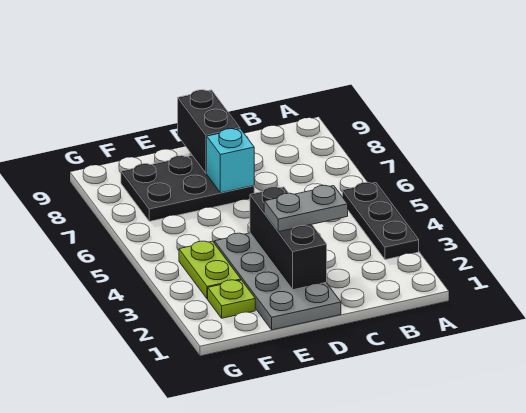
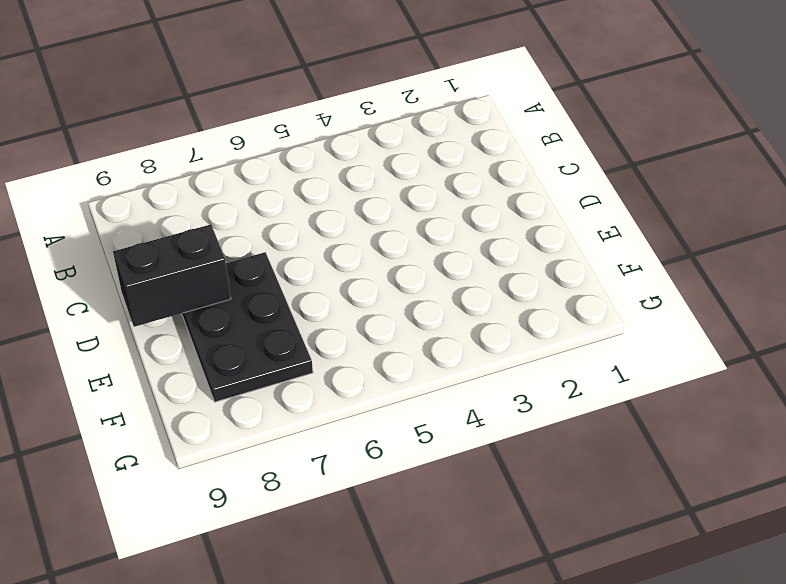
none -> black 1x3 plate [342,182,419,260]
none -> grey 2x4 plate [214,233,341,330]

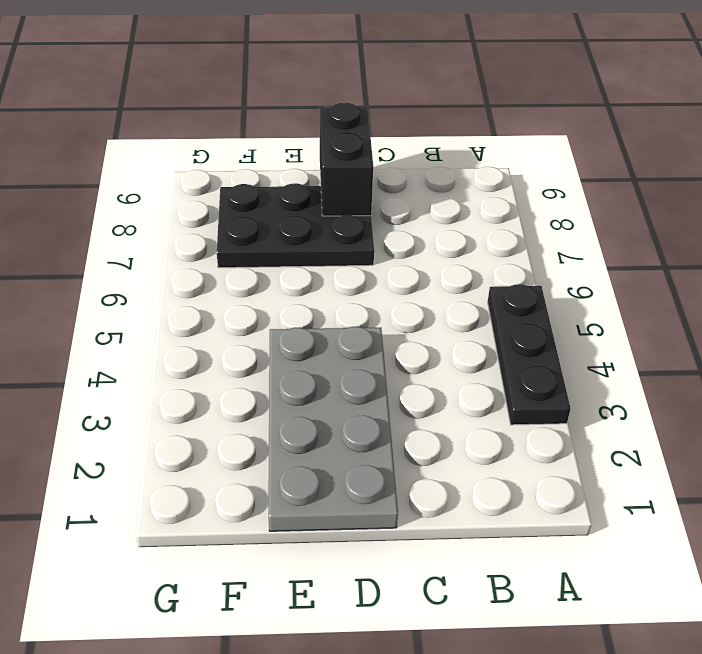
none -> lime 1x1 plate [208,280,255,318]
none -> lime 1x2 plate [179,241,241,299]

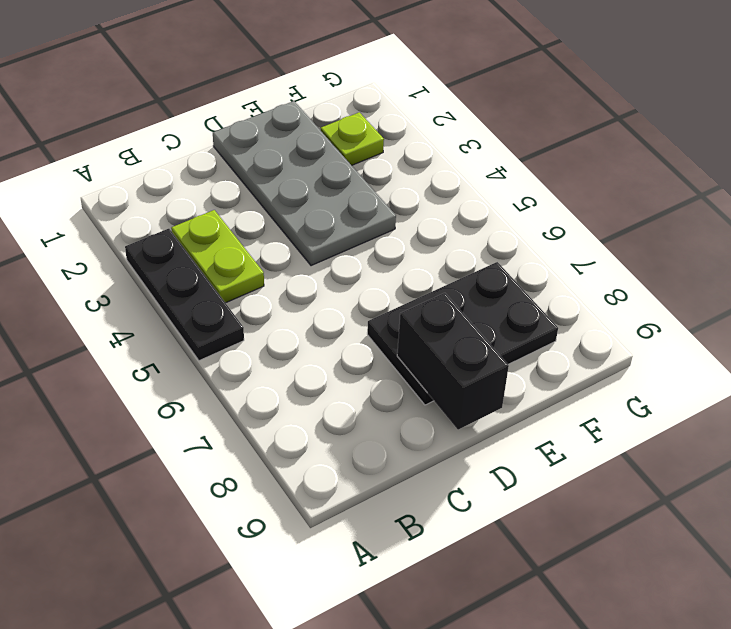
lime 1x2 plate [171,210,264,303] -> lime 1x2 plate moved to [179,241,241,299]
none -> black 1x3 brick [250,187,327,290]
none -> cyan 1x1 brick [207,129,254,193]

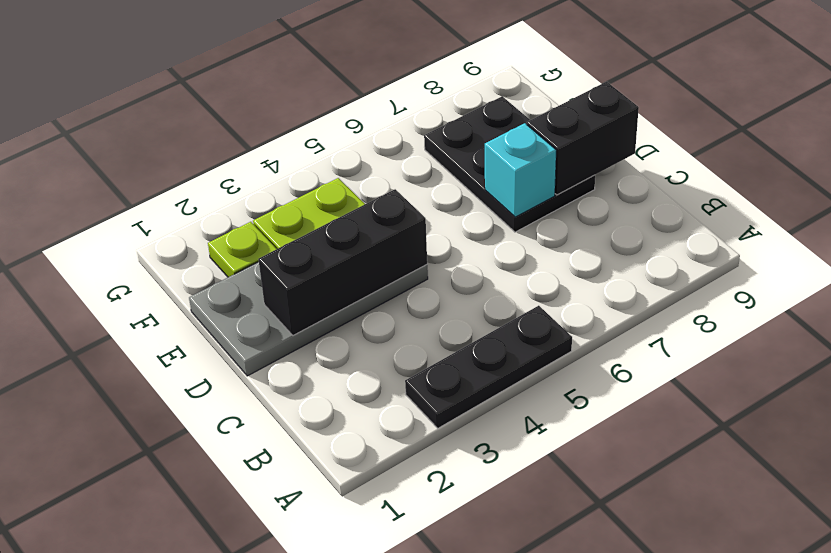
none -> grey 1x2 plate [264,185,348,232]

